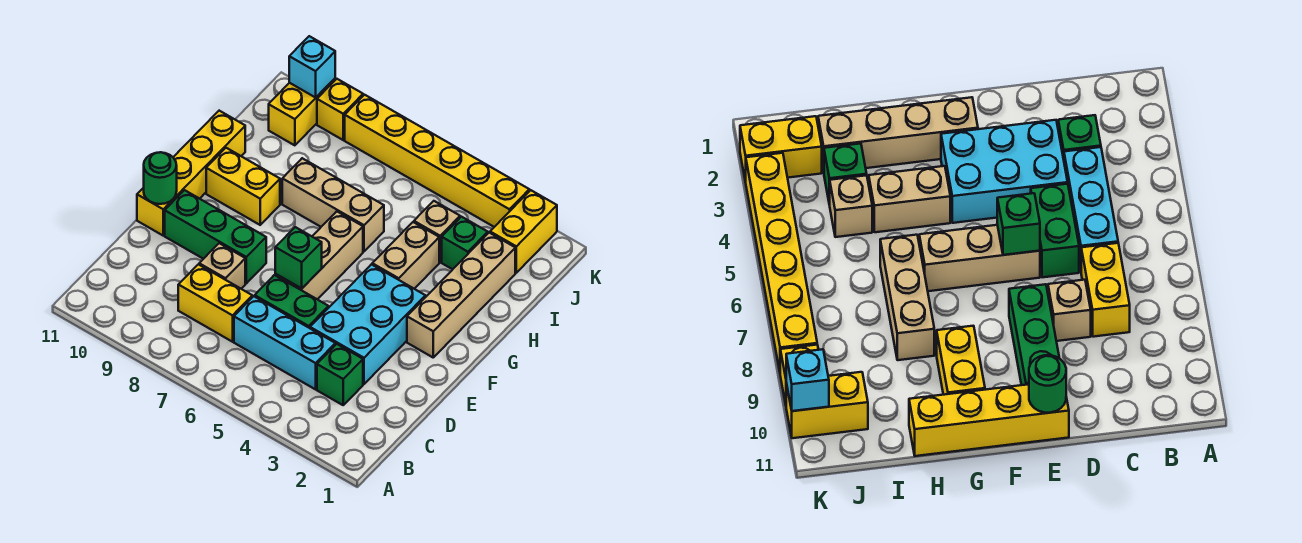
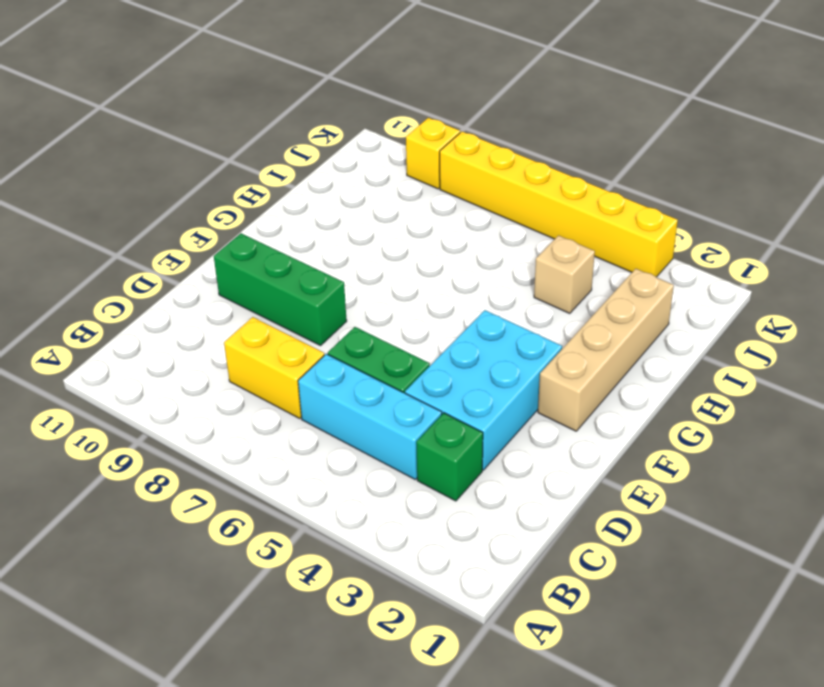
none -> tan 1x1 brick [199,243,245,289]
none -> tan 1x3 brick [275,211,363,299]
none -> yellow 1x4 brick [137,111,245,235]

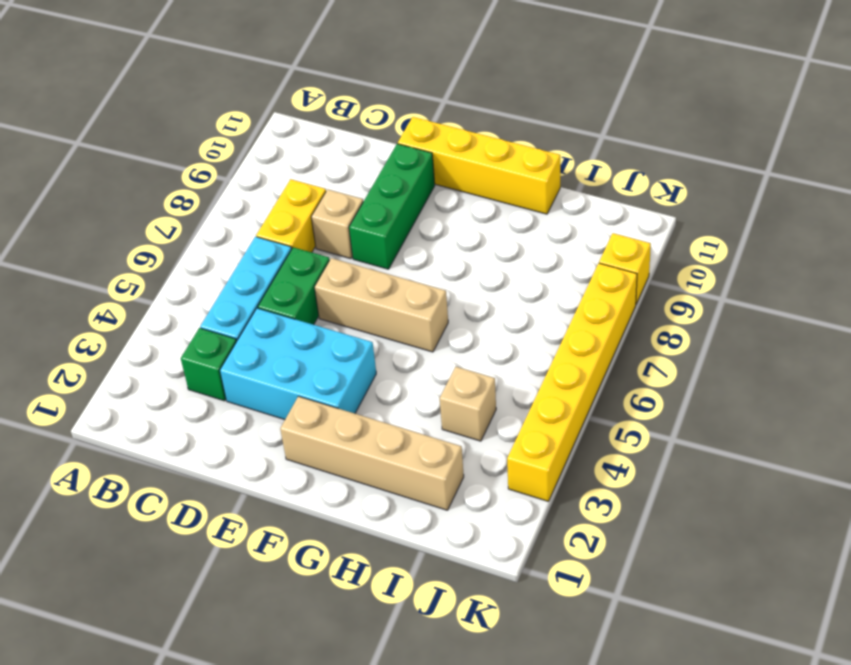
none -> tan 1x2 brick [372,222,439,289]
none -> yellow 1x2 brick [206,148,280,225]
none -> tan 1x3 brick [282,158,384,251]

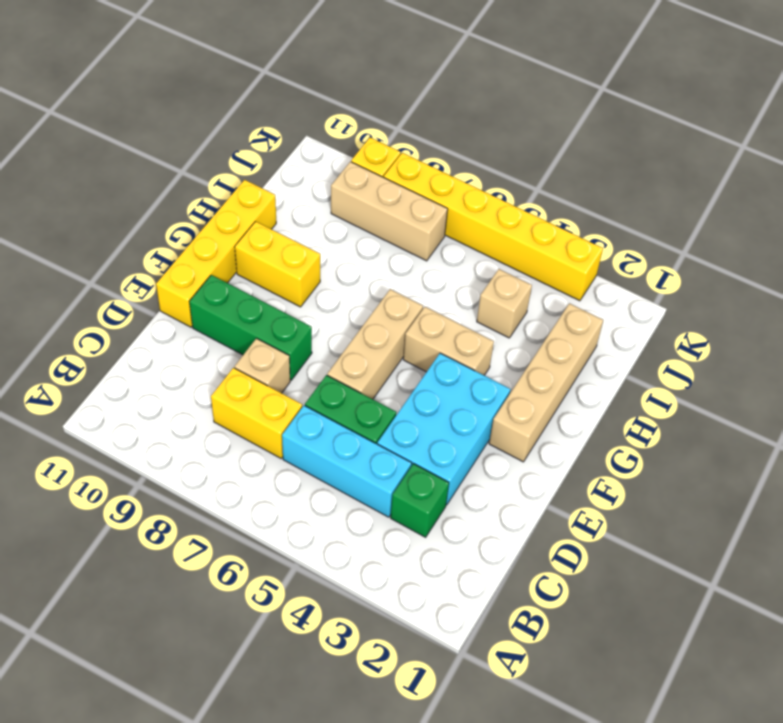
tan 1x2 brick [403,307,494,375] -> tan 1x2 brick turned to [372,222,439,289]
tan 1x3 brick [331,162,448,261] -> tan 1x3 brick moved to [282,158,384,251]
none -> green 1x1 brick [442,217,488,269]
none -> yellow 1x2 brick [490,190,557,273]
none -> yellow 1x2 brick [269,79,335,145]

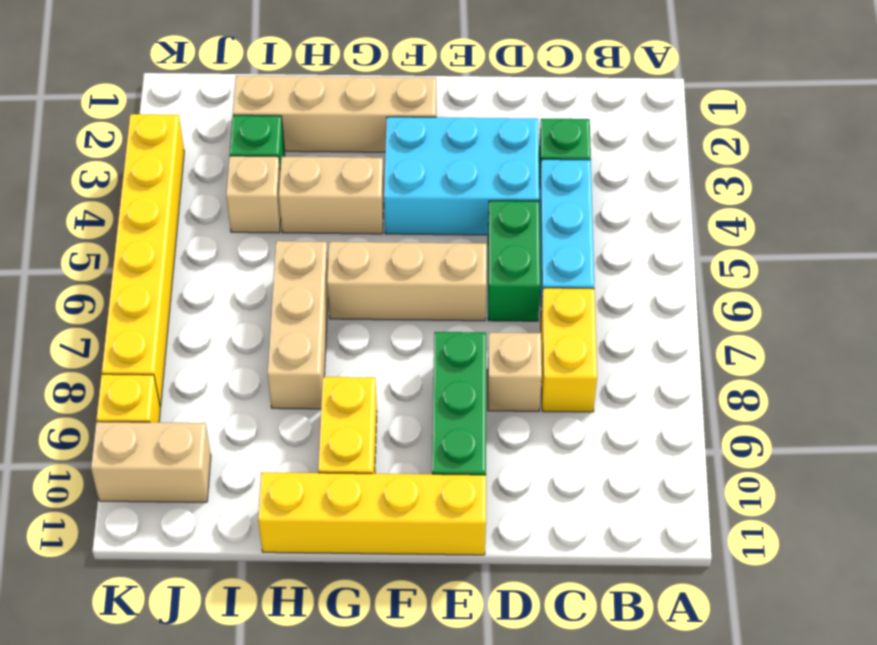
tan 1x2 brick [91,422,211,502] -> yellow 1x2 brick [269,79,335,145]
none -> yellow 1x2 brick [490,190,557,273]
none -> green 1x1 brick [275,227,322,289]
none -> green 1x1 round brick [144,152,177,204]

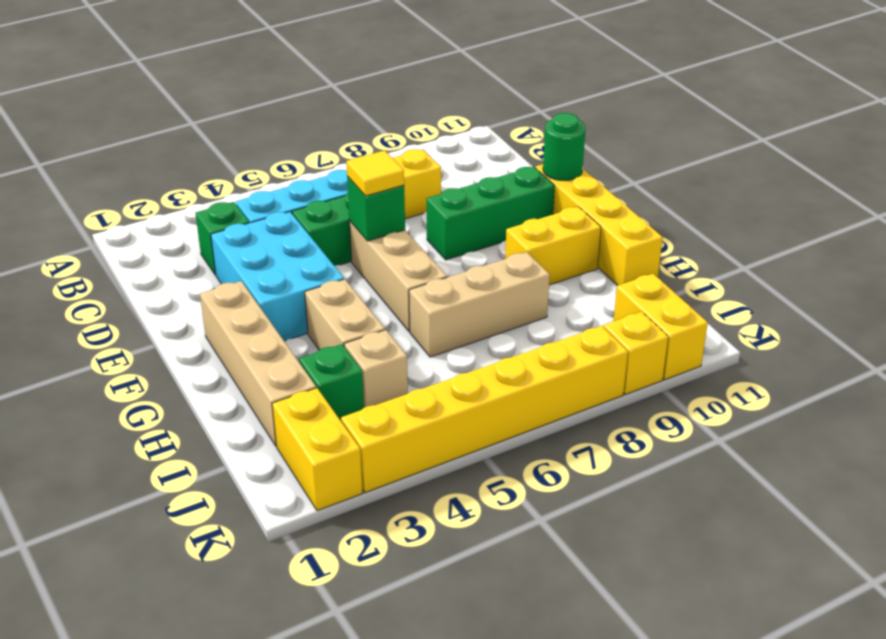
yellow 1x1 tile [346,150,404,196] -> none
none -> tan 1x1 brick [199,243,245,289]
none -> cyan 1x1 brick [289,36,335,97]

